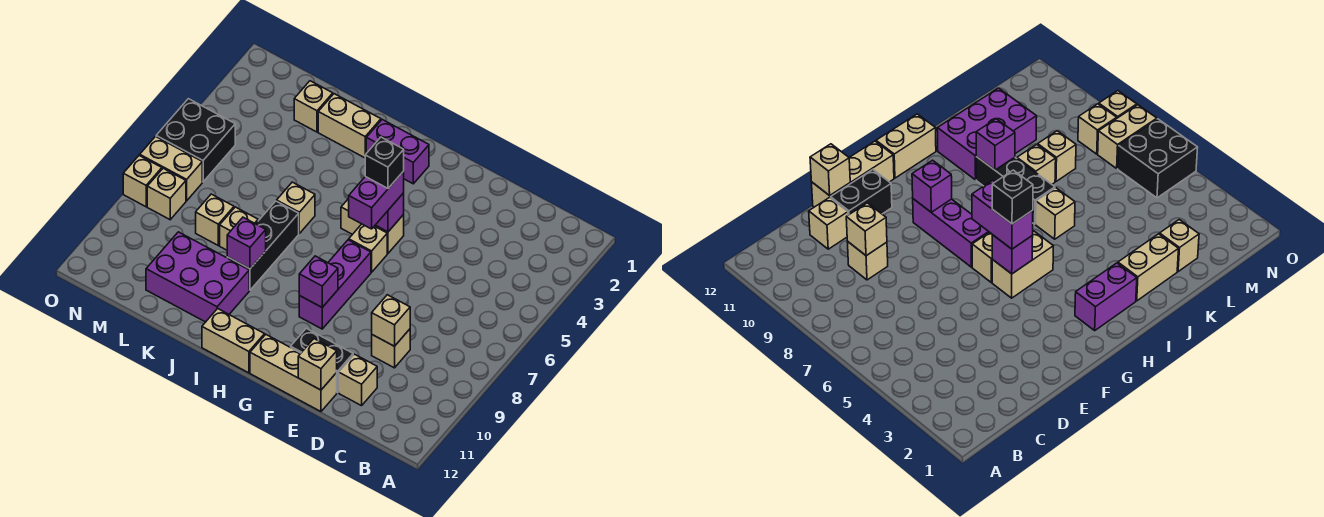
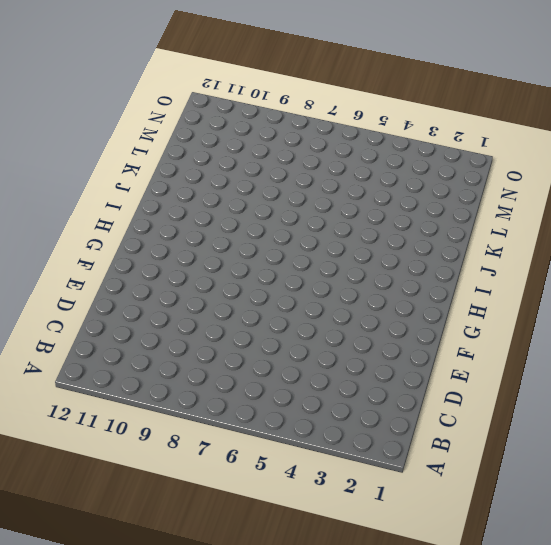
none -> tan 1x1 brick [372,329,410,368]
none -> tan 1x1 brick [339,354,377,406]
none -> black 1x2 brick [291,328,353,393]

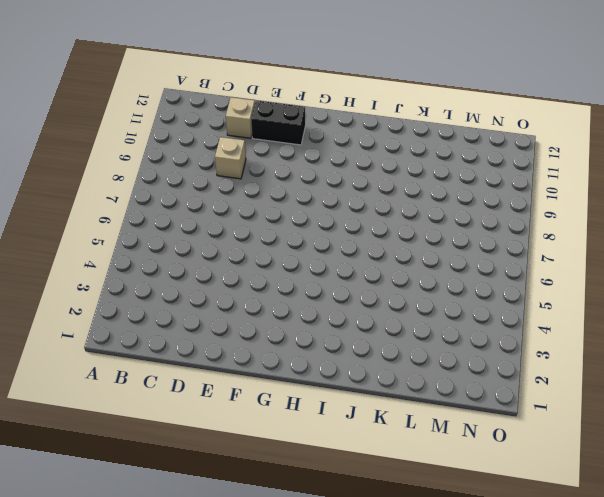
none -> tan 1x3 brick [250,335,337,412]
none -> tan 1x2 brick [341,199,404,253]
none -> tan 1x1 brick [349,224,387,272]

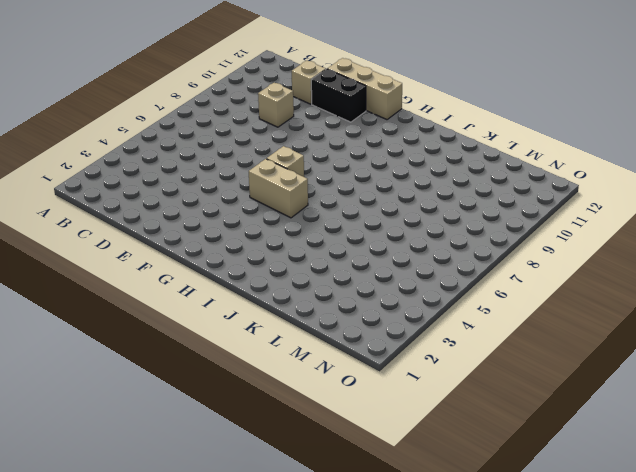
none -> purple 1x3 brick [299,240,371,329]
none -> purple 1x2 brick [366,120,429,184]
none -> tan 1x2 brick [202,308,265,373]

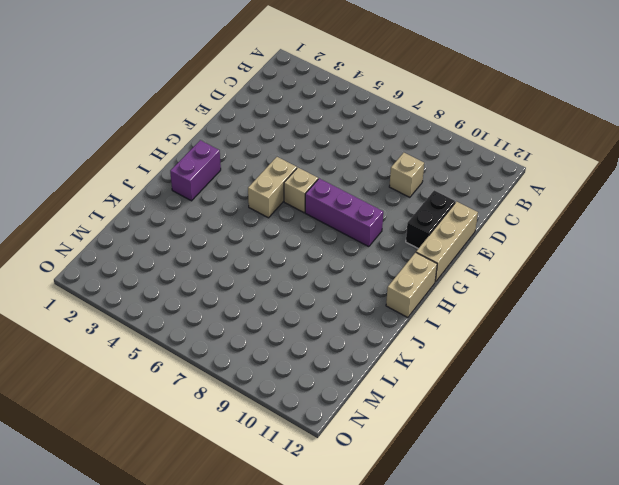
none -> tan 1x1 brick [339,354,377,406]
none -> tan 1x2 brick [318,94,381,158]
none -> tan 1x1 brick [277,182,315,233]

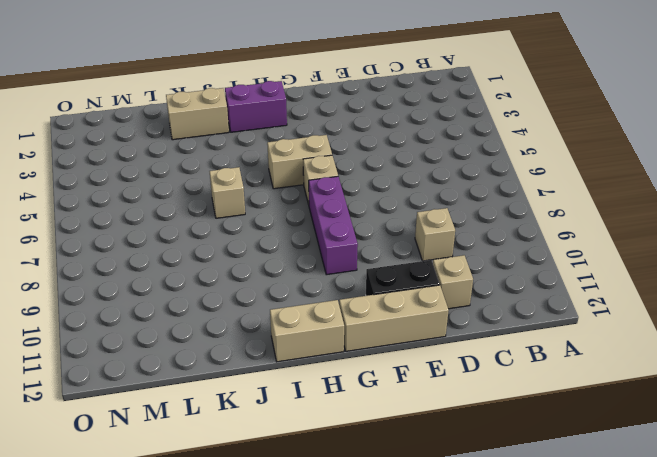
none -> black 1x3 brick [227,201,299,290]
none -> purple 2x3 brick [146,232,249,322]
none -> tan 1x1 brick [220,207,258,250]

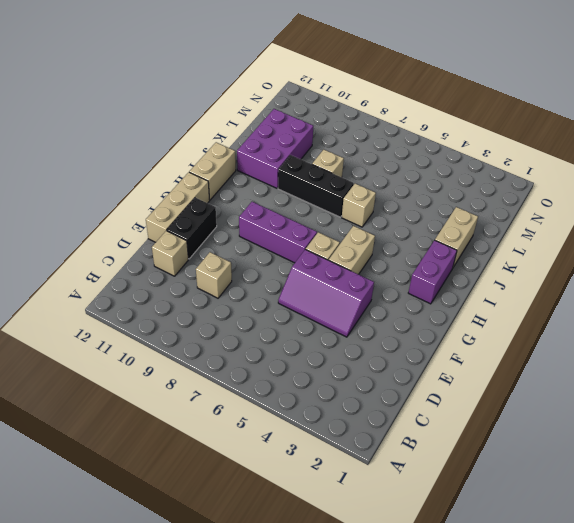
purple 2x3 slope [278,249,374,337] -> none
none -> tan 1x1 brick [294,81,333,132]
none -> tan 1x1 brick [196,194,234,245]
none -> black 2x2 brick [156,99,235,182]

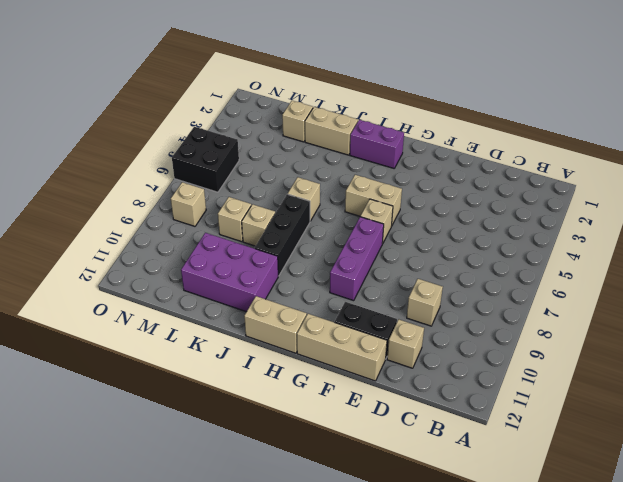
none -> tan 1x2 brick [140,137,202,201]
none -> tan 1x1 brick [123,155,162,207]
none -> tan 1x1 brick [372,295,410,346]

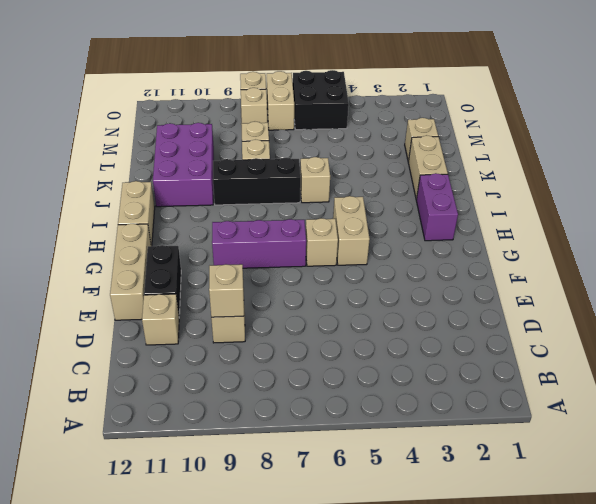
none -> tan 1x1 brick [298,339,337,390]
none -> purple 1x1 brick [376,193,404,232]
none -> purple 1x1 brick [299,256,338,307]

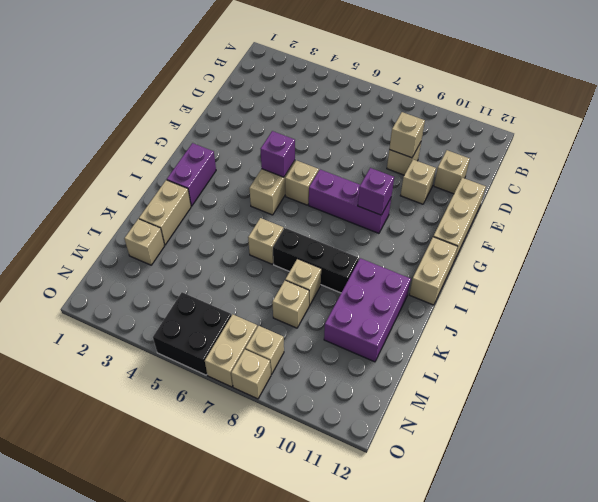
tan 1x1 brick [400,160,436,204] -> tan 1x1 brick moved to [298,339,337,390]
none -> black 1x2 brick [291,328,353,393]
none -> purple 1x1 brick [227,217,266,269]
none -> purple 1x2 brick [349,171,404,229]

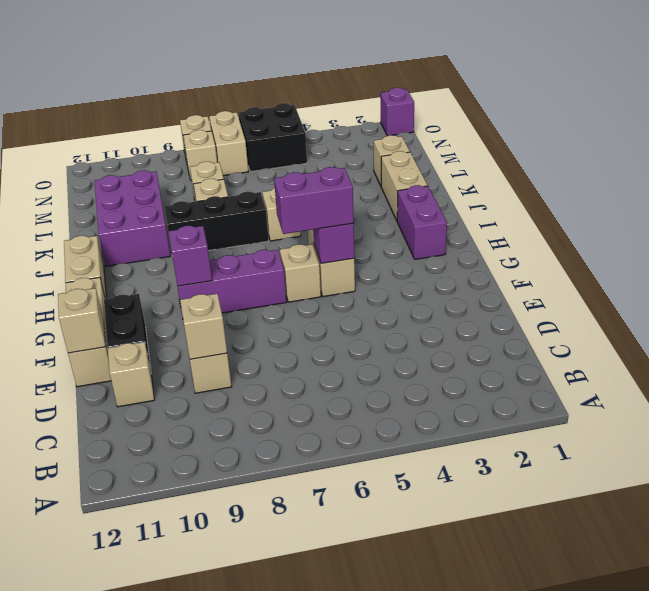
purple 1x1 brick [380,88,414,136] -> purple 1x1 brick moved to [227,217,266,269]
none -> black 1x1 brick [365,137,404,188]

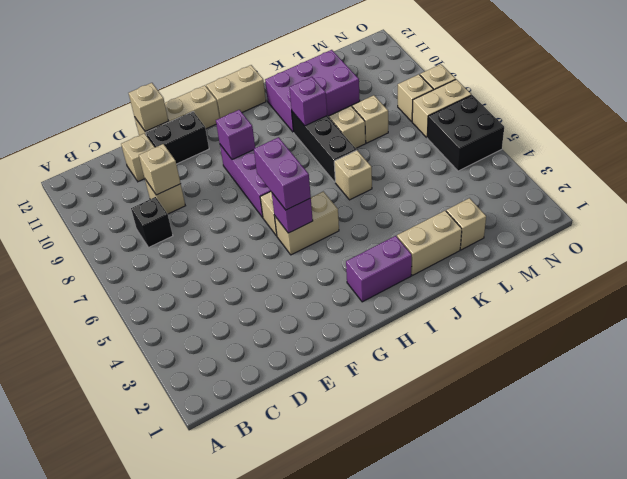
black 1x1 brick [131,197,173,248] -> black 1x1 brick moved to [365,137,404,188]

